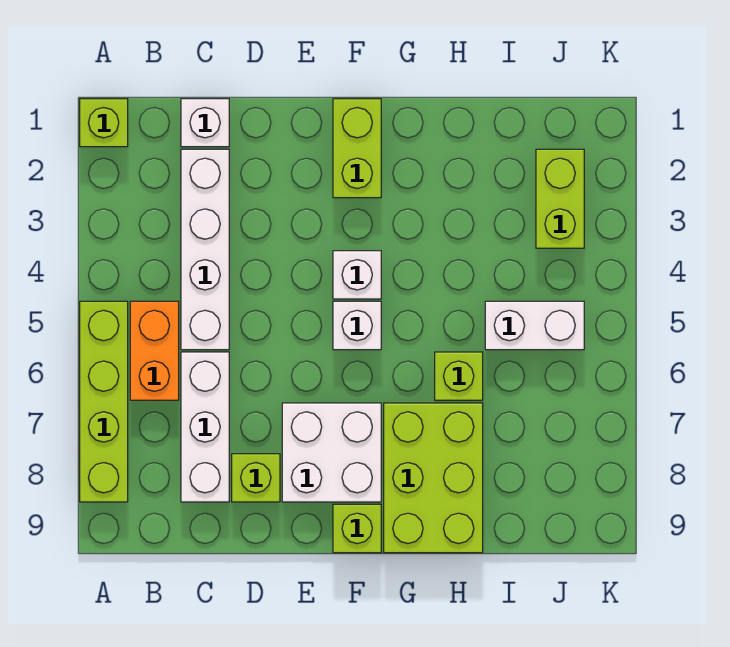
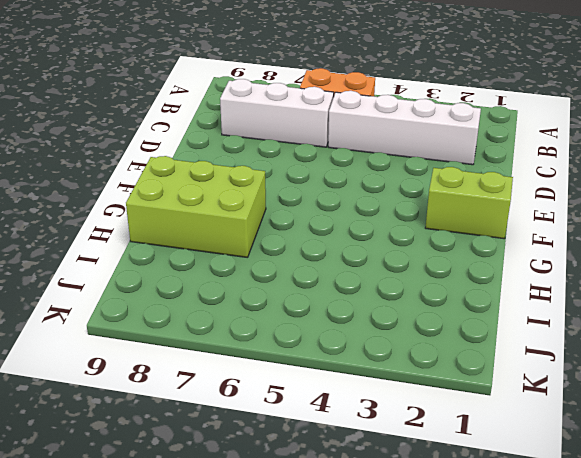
none -> lime 1x1 brick [80,99,128,147]
none -> lime 1x4 brick [80,301,128,502]
none -> white 1x1 brick [181,99,229,147]

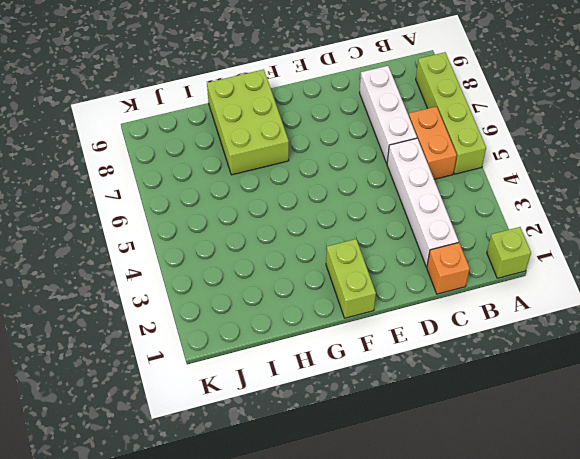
orange 1x1 brick [427,243,470,294] -> white 1x1 brick [181,99,229,147]
none -> lime 1x1 brick [232,454,280,502]
none -> white 2x2 brick [282,403,381,502]
none -> white 1x1 brick [333,251,381,299]

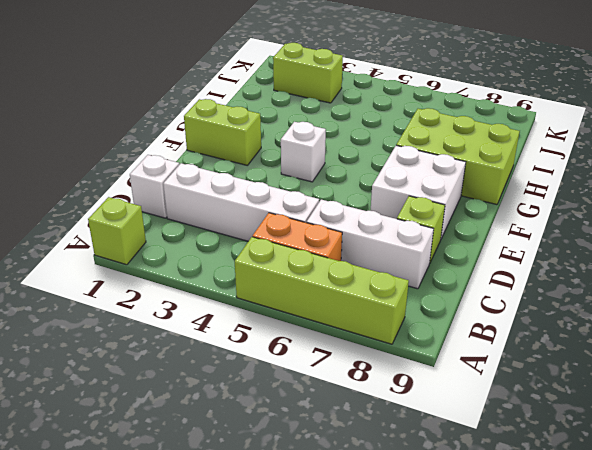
none -> white 1x1 brick [333,301,381,350]
none -> lime 1x1 brick [333,504,381,553]
none -> lime 1x1 brick [435,352,483,400]

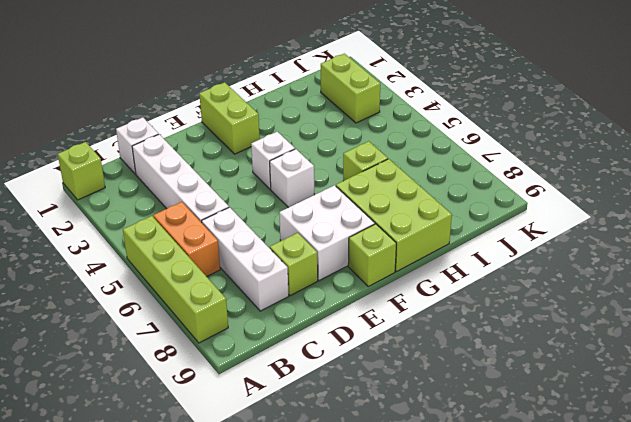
none -> white 1x2 brick [485,301,584,350]

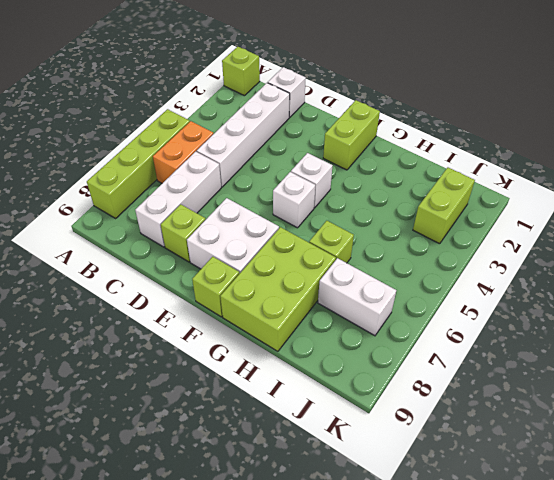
white 1x2 brick [318,258,396,336] -> white 1x2 brick moved to [485,301,584,350]

